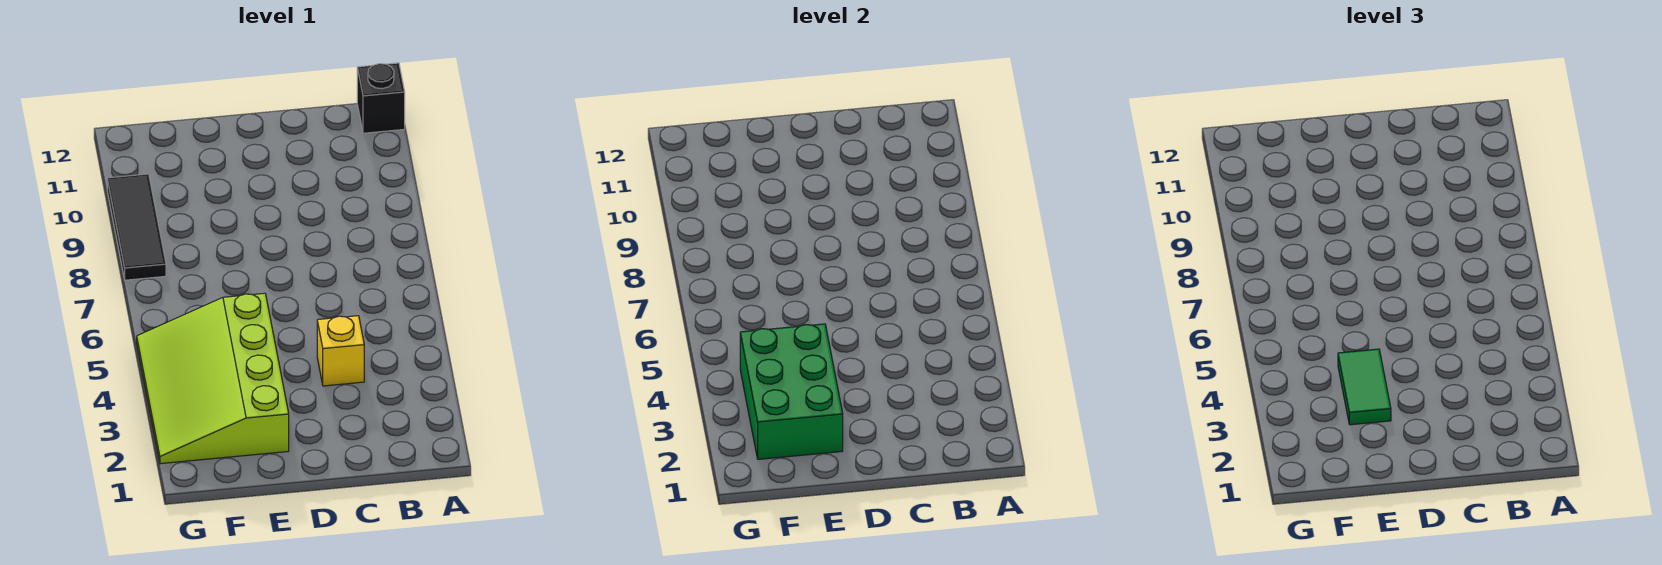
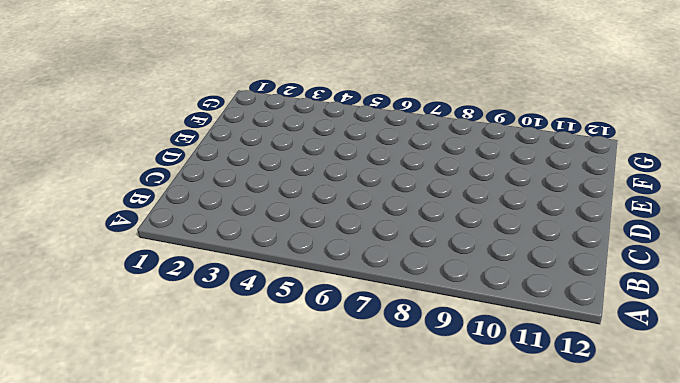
none -> black 1x1 brick [357,63,405,133]
none -> yellow 1x1 brick [317,316,364,386]

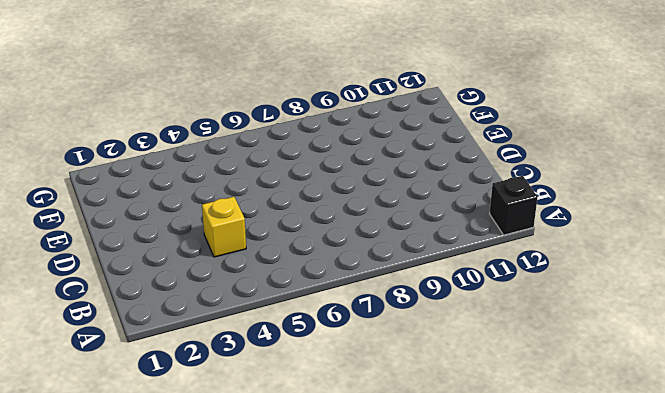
none -> lime 3x4 slope [137,293,289,464]
none -> black 1x3 tile [107,174,166,280]

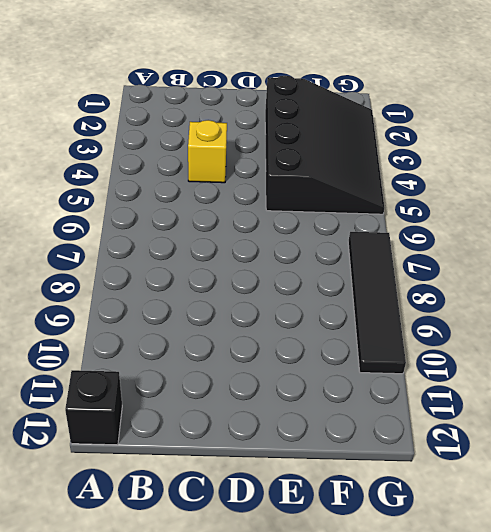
black 3x4 slope [265,75,385,214] -> lime 3x4 slope [137,293,289,464]
black 1x4 tile [348,232,406,374] -> black 1x3 tile [107,174,166,280]
none -> green 2x3 brick [740,324,843,459]
none -> green 1x2 tile [1338,349,1391,425]

